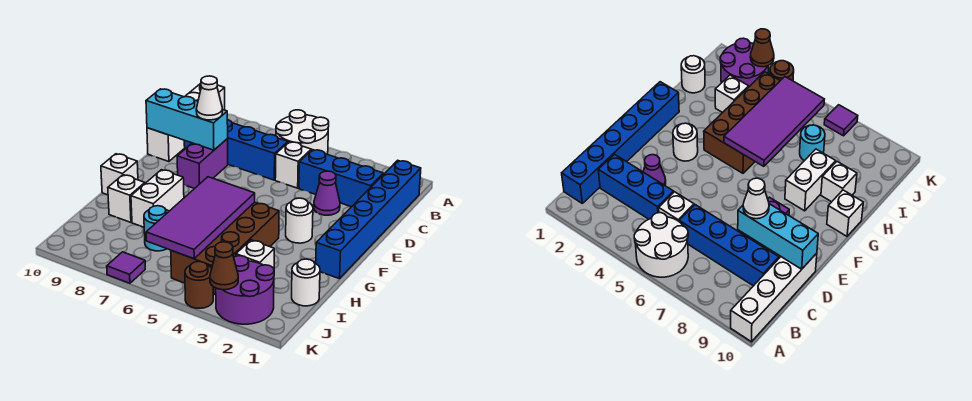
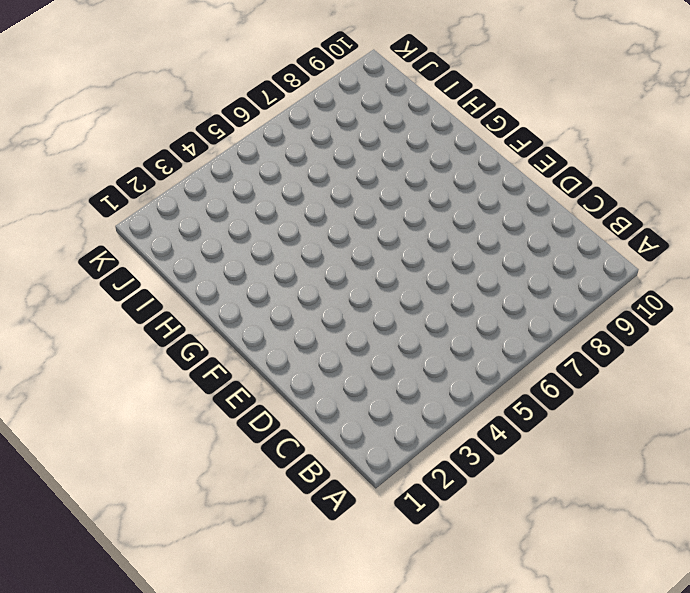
none -> white 2x2 round brick [276,110,329,154]
none -> white 1x4 brick [147,84,225,162]
none -> blue 1x6 brick [316,160,421,279]

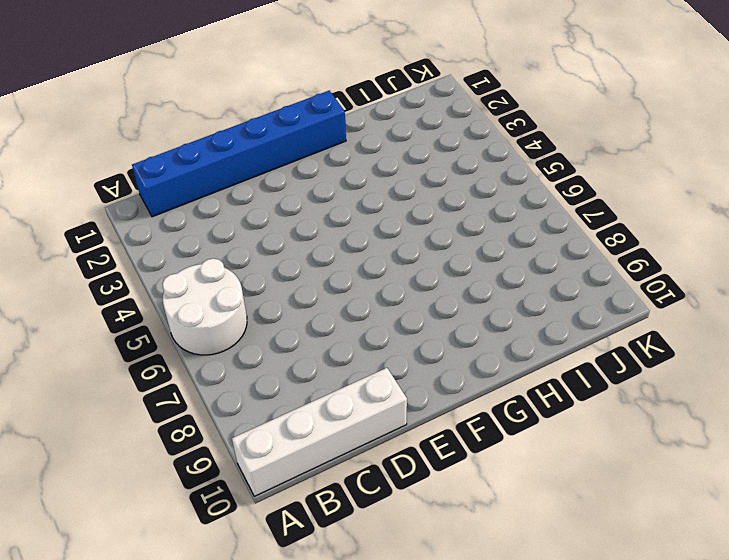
none -> blue 1x3 brick [299,150,383,207]
none -> white 1x1 brick [275,142,311,188]
none -> blue 1x4 brick [184,120,288,180]

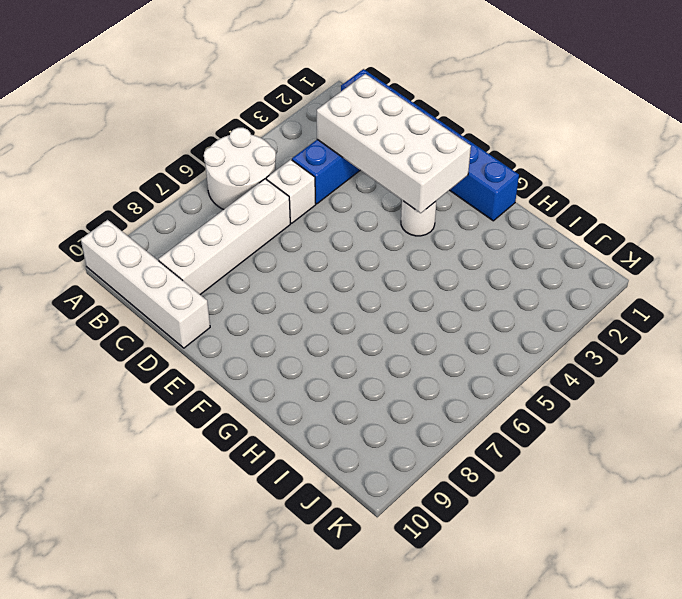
white 2x4 brick [317,74,471,213] -> none
white 1x4 brick [159,179,290,294] -> blue 1x4 brick [184,120,288,180]
none -> purple 1x1 cone [314,171,340,215]
none -> purple 1x2 brick [177,139,228,189]
none -> brown 2x4 brick [171,202,279,295]

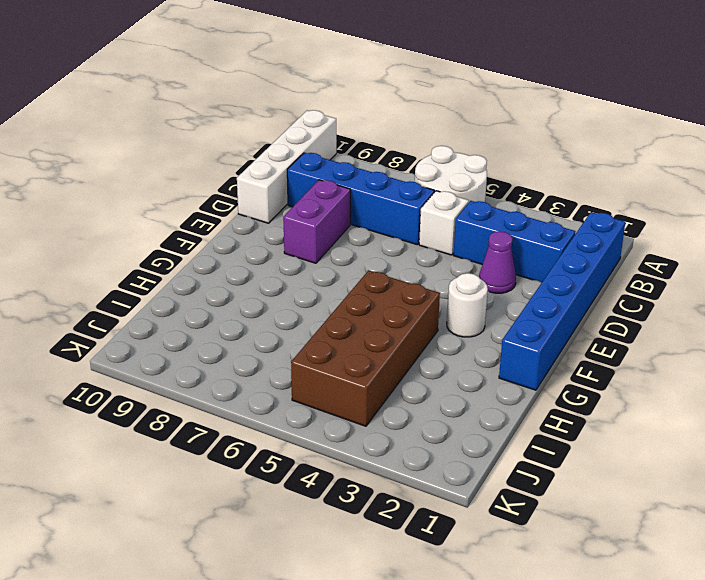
none -> white 1x2 brick [131,170,184,227]
none -> white 1x1 brick [101,154,138,195]
none -> white 1x1 brick [108,175,145,222]

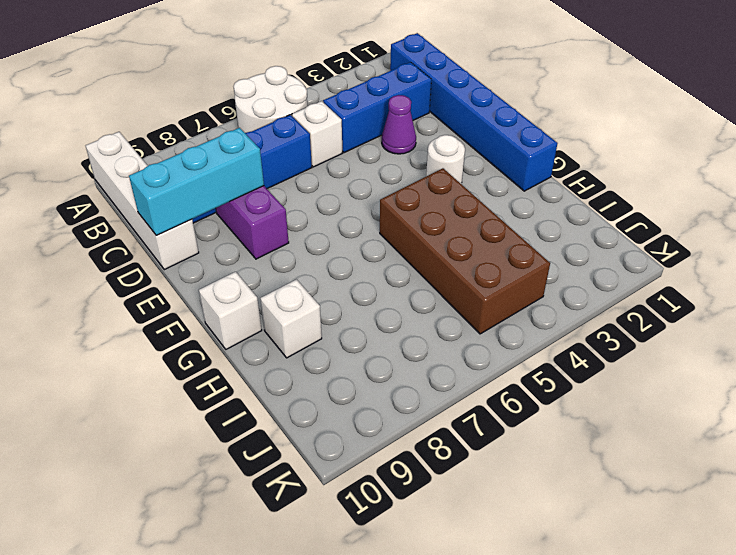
none -> white 1x2 brick [131,170,184,227]
none -> white 1x1 round brick [292,259,320,306]
none -> white 1x1 brick [236,240,274,268]

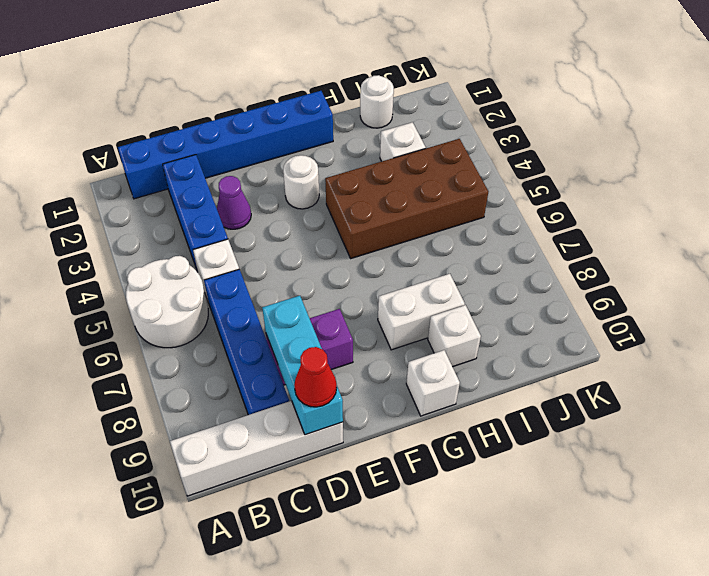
red 1x1 cone [294,347,337,407] -> none
none -> cyan 1x1 round brick [144,206,169,251]
none -> purple 2x2 round brick [216,256,274,324]
none -> brown 1x1 round brick [185,262,213,308]

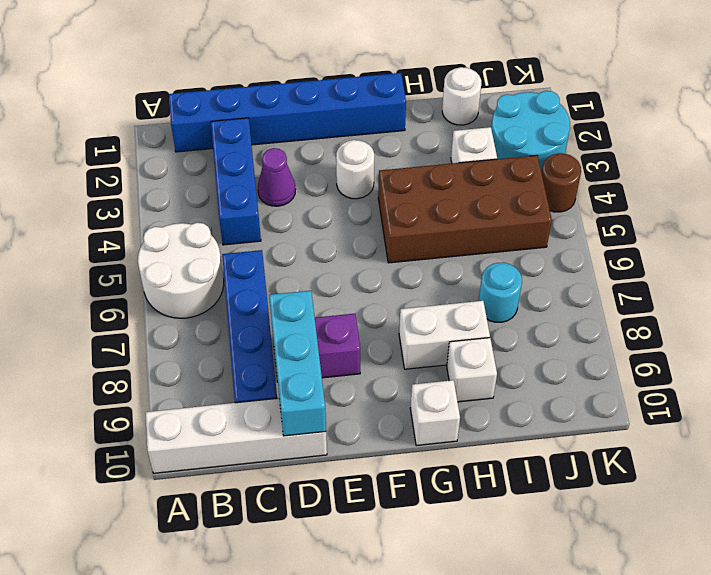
cyan 2x2 round brick [491,91,570,173] -> purple 2x2 round brick [216,256,274,324]
none -> white 1x1 brick [275,142,311,188]
none -> purple 1x1 tile [107,252,145,283]
none -> purple 2x4 tile [146,177,255,259]

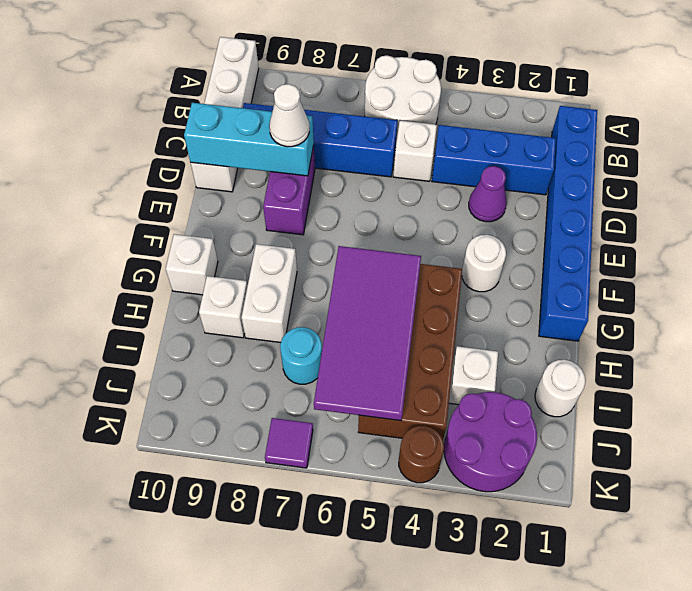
none -> brown 1x1 cone [210,242,238,290]

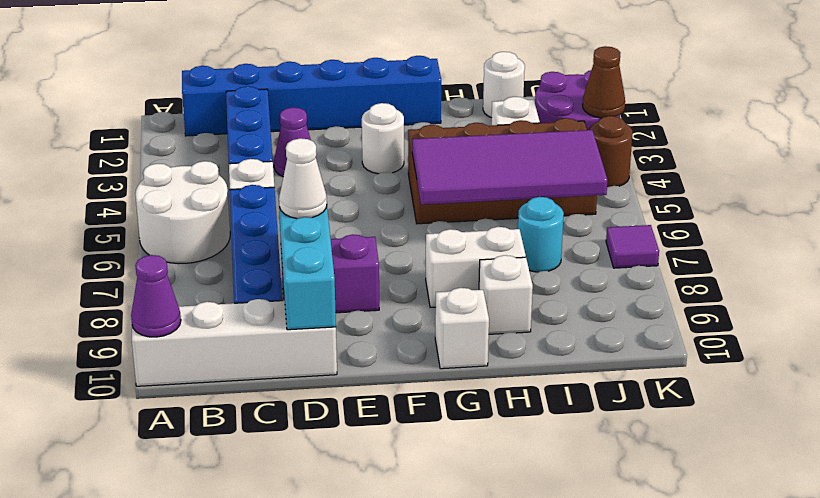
purple 1x1 cone [131,255,181,337] -> none

